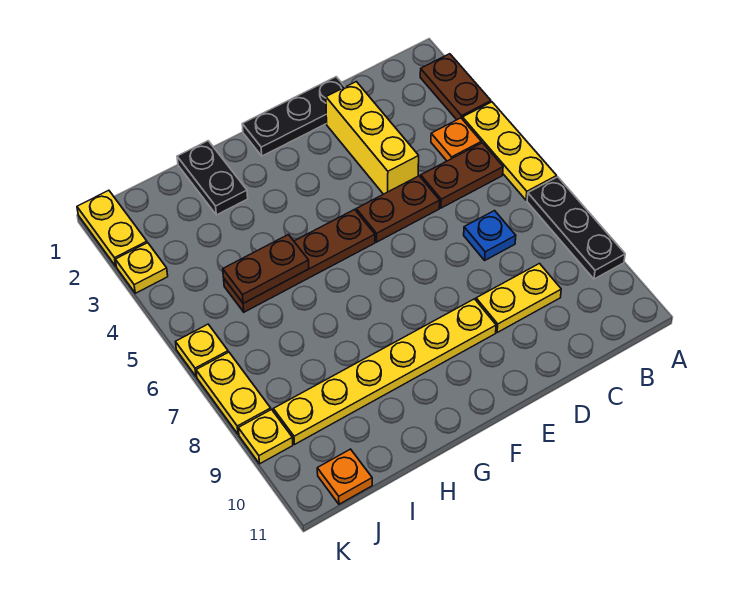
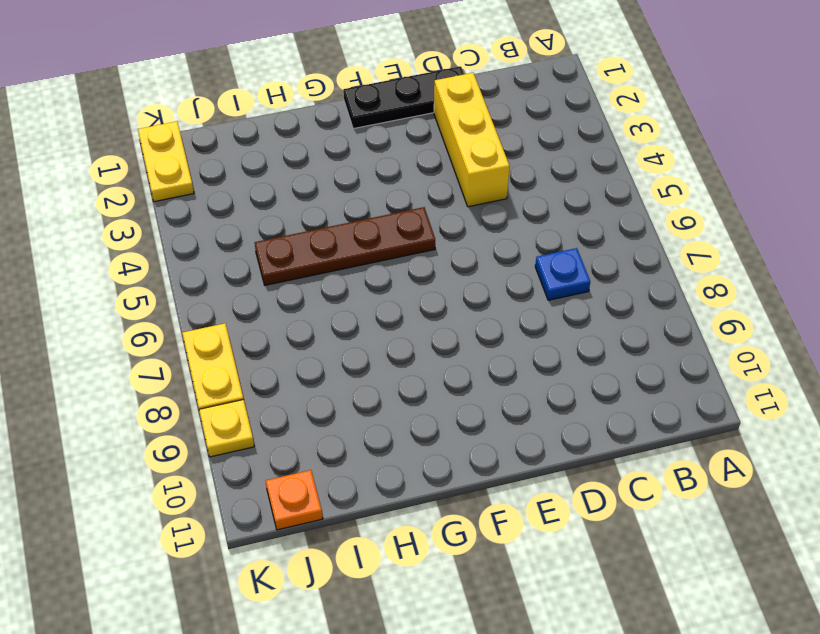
none -> brown 1x2 plate [420,54,491,120]
none -> yellow 1x3 plate [462,102,557,200]
none -> black 1x3 plate [527,177,625,279]

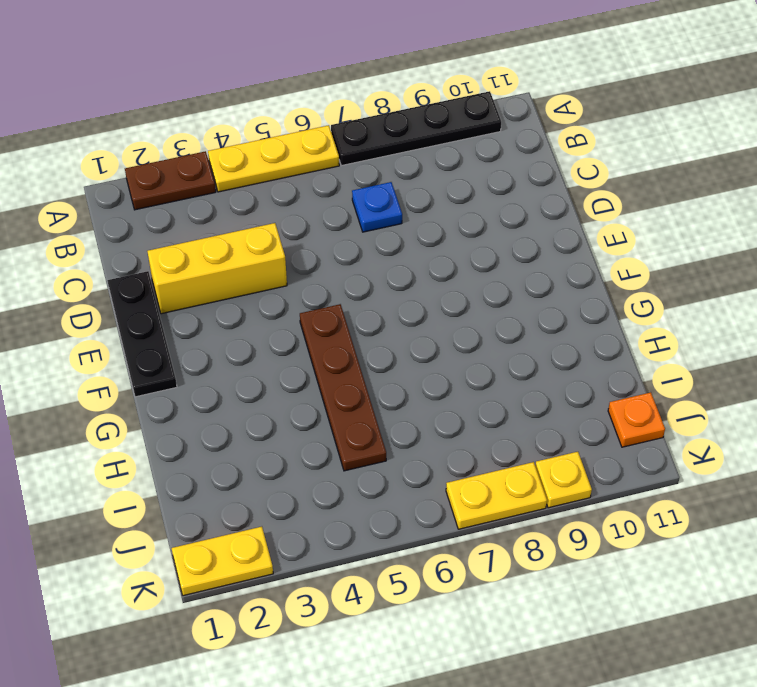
black 1x4 plate [331,91,501,166] -> black 1x3 plate [527,177,625,279]
none -> orange 1x1 plate [431,118,481,161]
none -> brown 1x2 plate [421,143,503,208]
none -> yellow 1x2 plate [476,264,561,333]

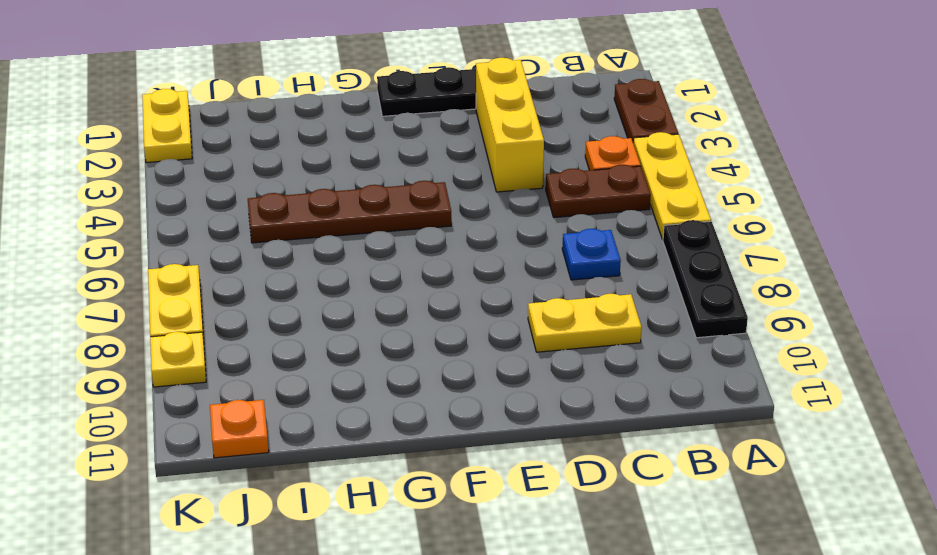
none -> brown 1x2 plate [356,176,440,242]
none -> yellow 1x6 plate [273,299,496,445]
none -> black 1x2 plate [177,141,248,215]

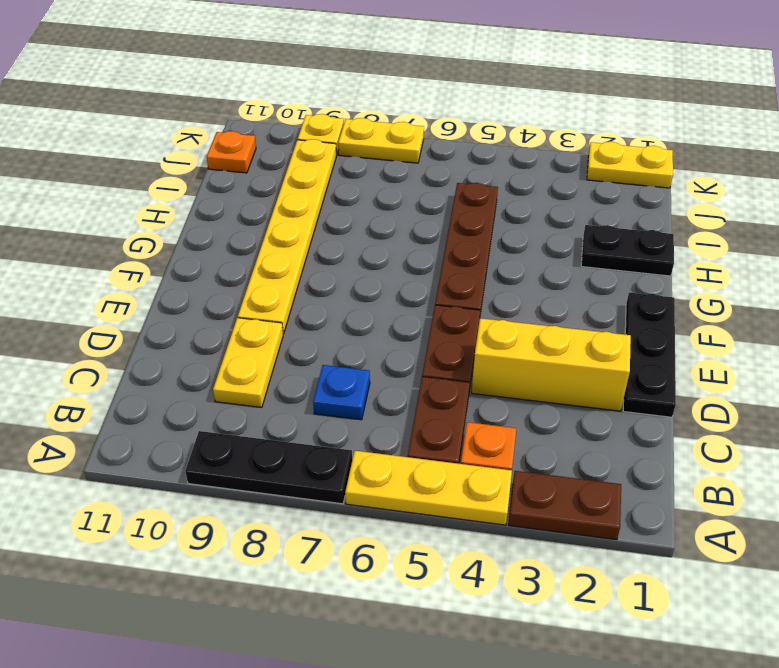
none -> yellow 1x1 plate [116,243,168,293]
none -> yellow 1x1 plate [176,324,228,377]
none -> brown 1x2 plate [223,235,309,303]

